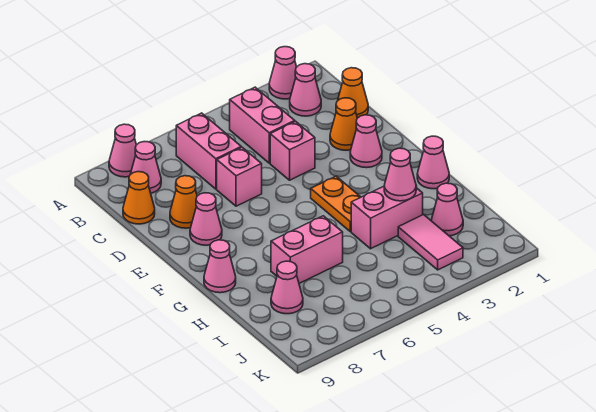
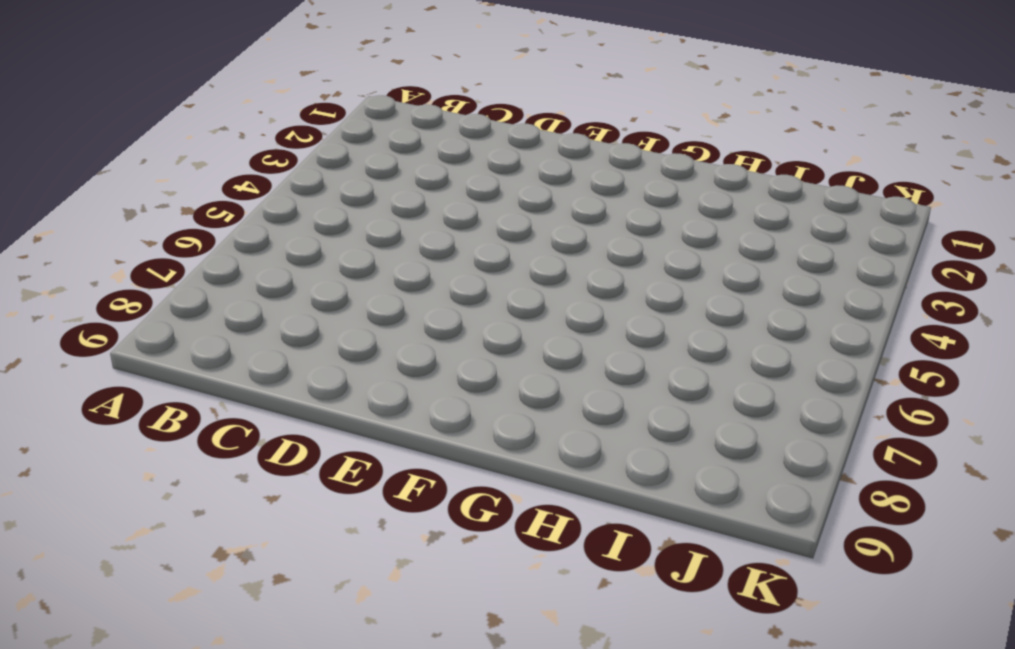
none -> pink 1x1 cone [269,47,296,99]
none -> pink 1x1 cone [109,124,136,177]
none -> pink 1x1 cone [290,64,321,116]

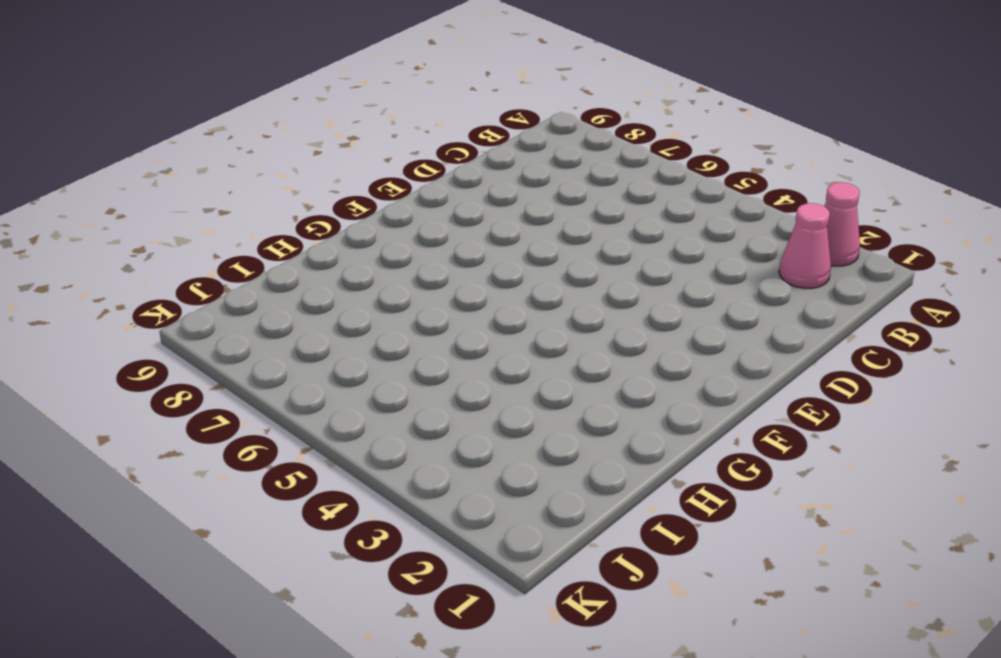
none -> pink 1x1 cone [109,124,136,177]
none -> pink 1x2 brick [230,87,295,163]
none -> pink 1x2 brick [176,113,241,189]

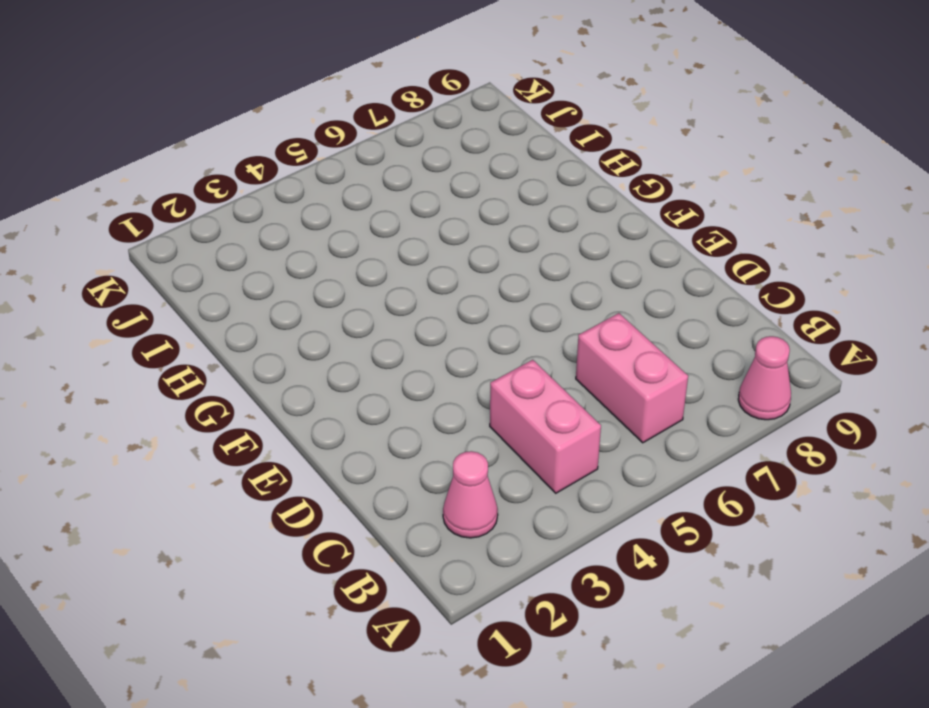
none -> pink 1x1 cone [269,47,296,99]
none -> pink 1x1 cone [130,142,161,193]
none -> orange 1x1 cone [338,68,368,118]

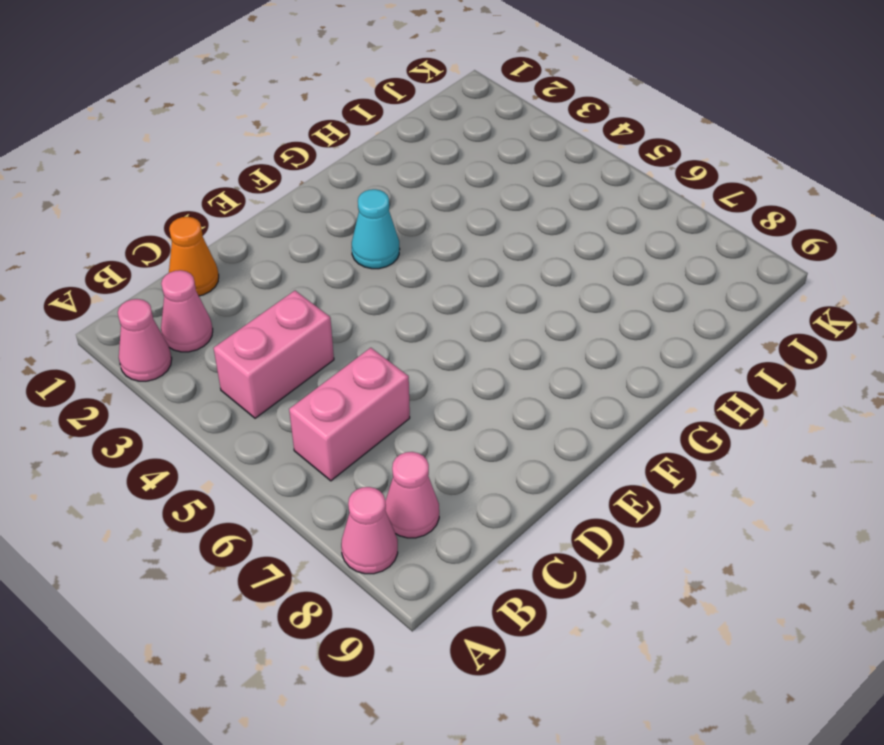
cyan 1x1 cone [352,189,400,269] -> none
none -> orange 1x1 cone [123,172,155,224]
none -> orange 1x1 cone [330,98,357,150]
none -> pink 1x1 brick [270,121,315,180]

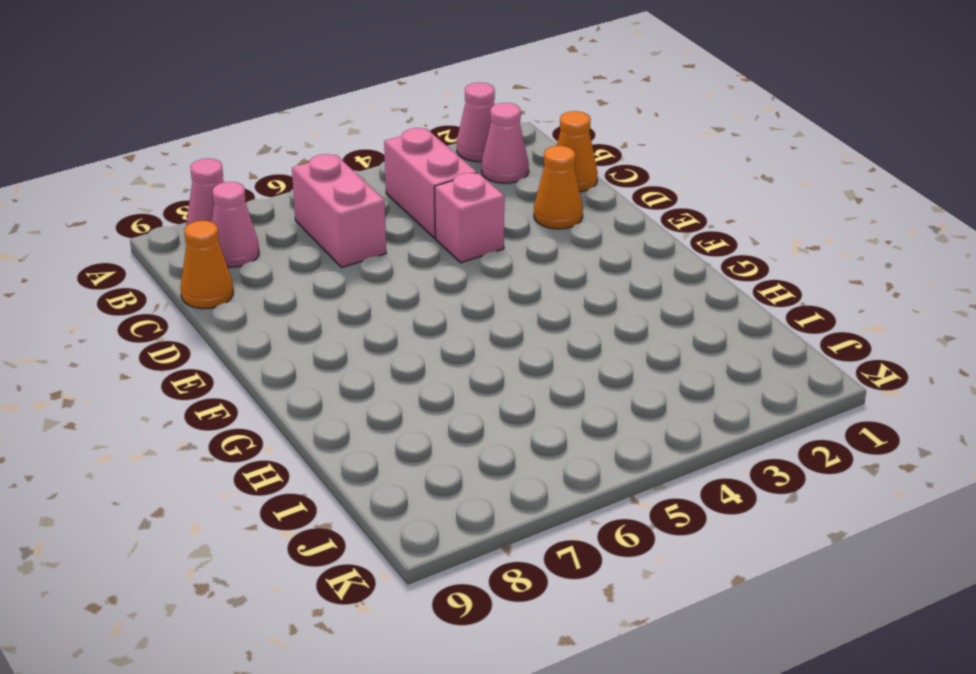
none -> pink 1x1 brick [217,147,262,206]
none -> orange 1x1 cone [170,176,197,228]
none -> pink 1x1 cone [350,115,382,168]

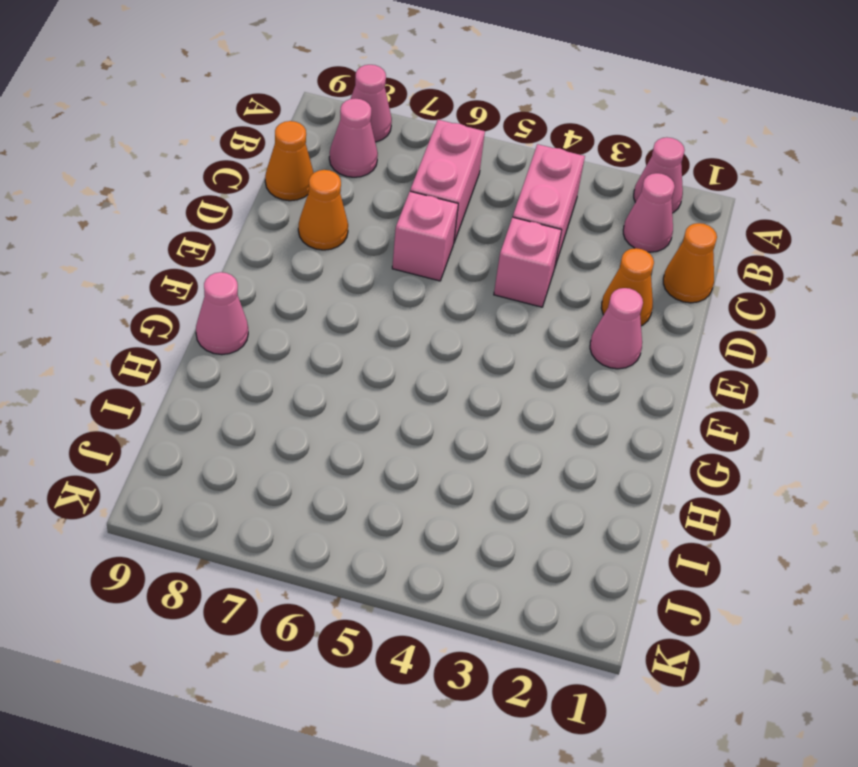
none -> pink 1x1 cone [190,193,222,245]
none -> orange 1x2 plate [311,176,361,232]
none -> pink 1x1 cone [417,136,449,189]

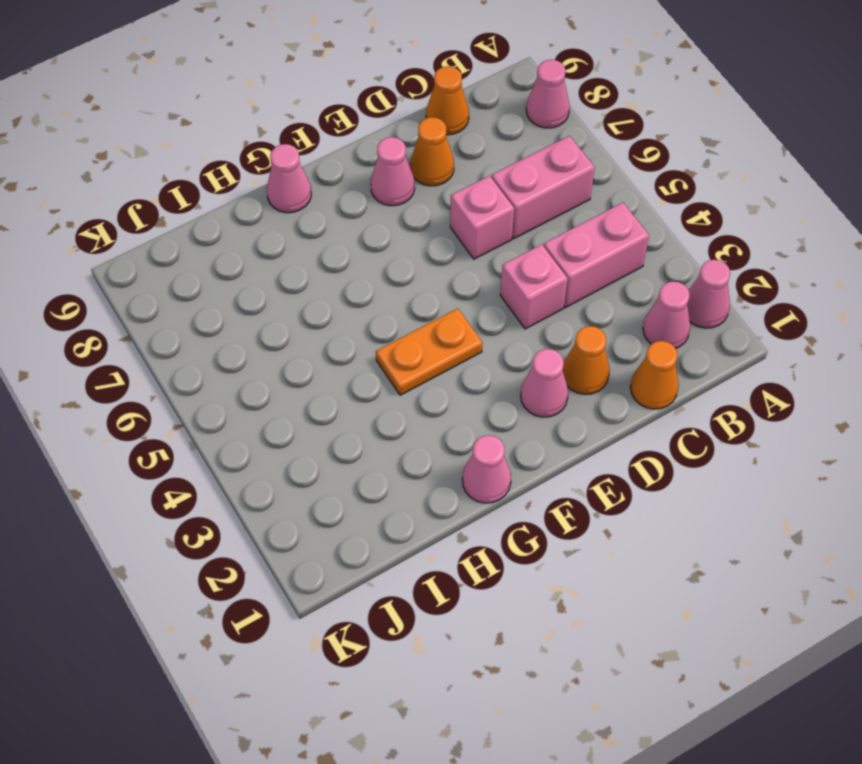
none -> pink 1x1 cone [130,142,161,193]
none -> pink 1x2 brick [351,186,423,249]
none -> pink 1x2 brick [271,216,343,283]

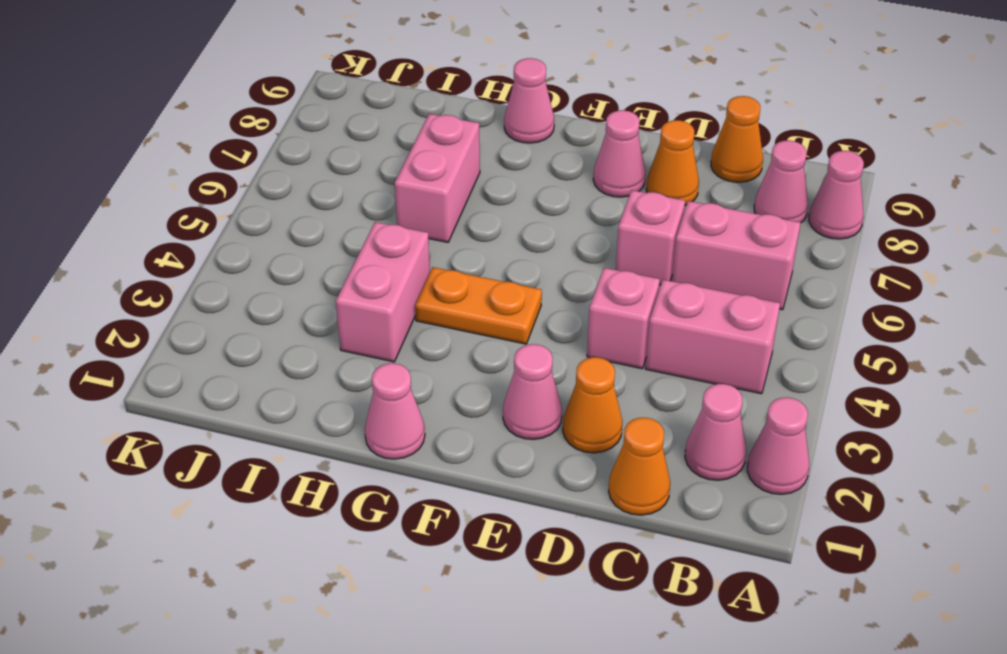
none -> pink 1x1 cone [431,183,463,236]
none -> pink 1x2 tile [398,215,463,270]
none -> pink 1x1 cone [271,261,303,314]

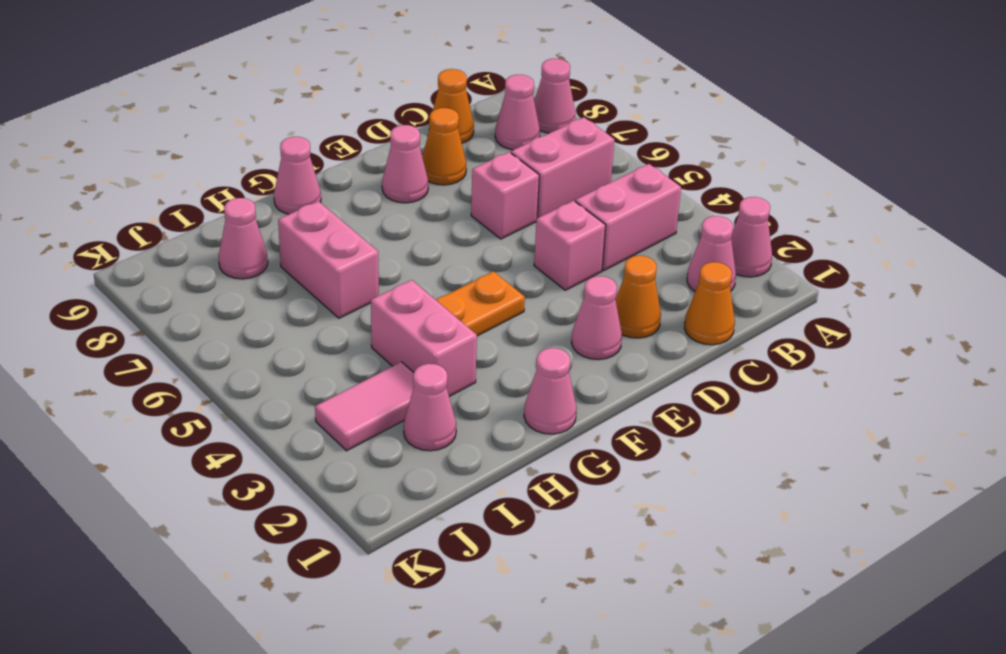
none -> pink 1x1 cone [384,148,416,201]

